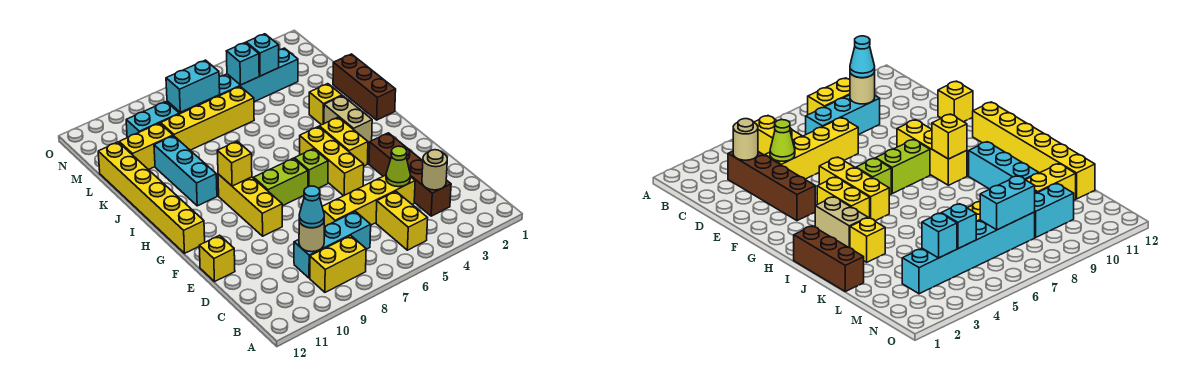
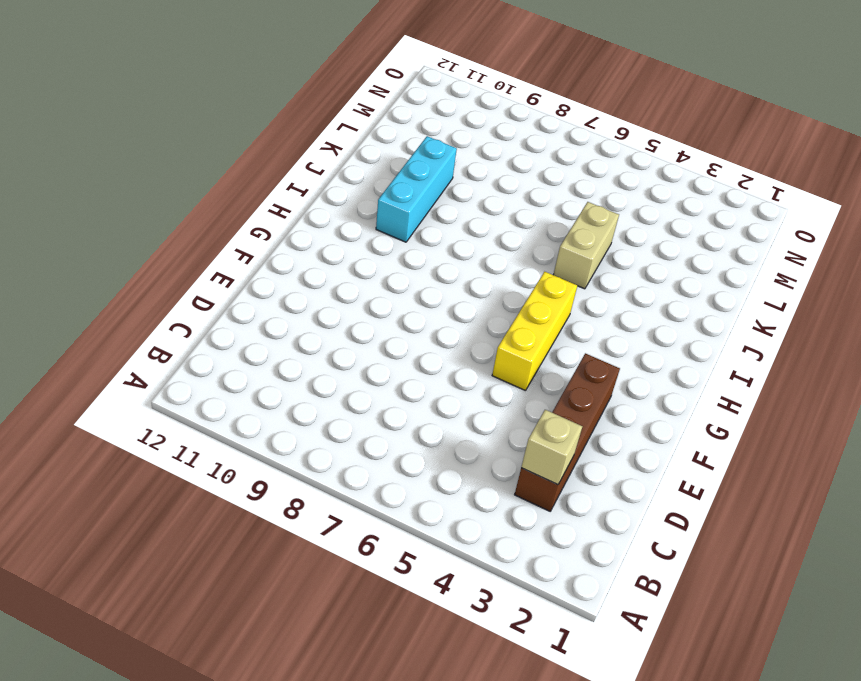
tan 1x1 brick [521,410,582,485] -> tan 1x1 round brick [422,150,447,190]
tan 1x2 brick [553,202,619,289] -> tan 1x2 brick moved to [324,96,372,144]
none -> yellow 1x2 brick [376,191,428,250]
none -> yellow 1x2 brick [310,236,366,292]
none -> cyan 1x3 brick [294,211,371,278]

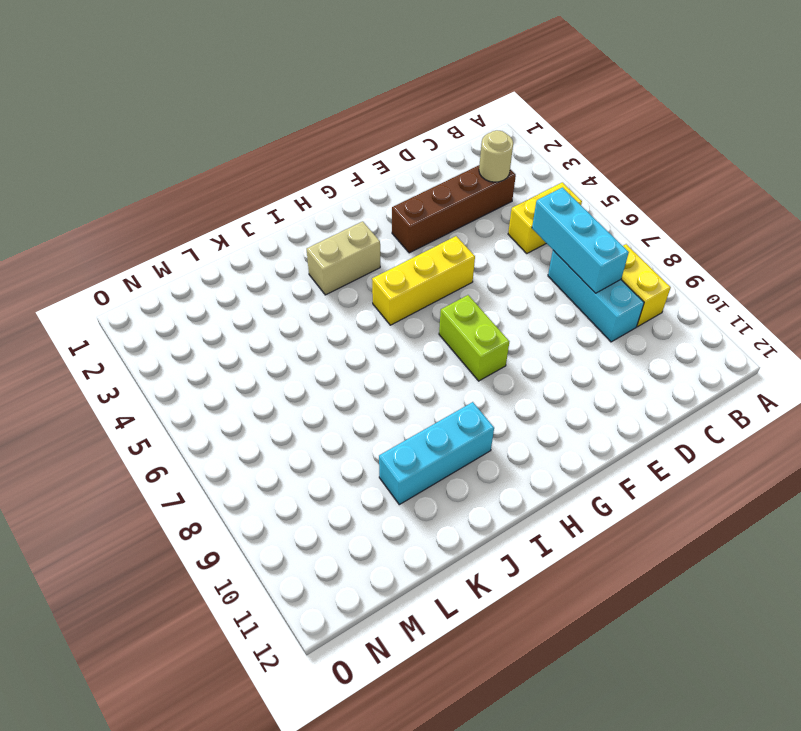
cyan 1x3 brick [532,187,629,293] -> none
none -> yellow 1x4 brick [322,175,415,227]
none -> yellow 1x1 brick [199,235,235,281]
none -> yellow 1x3 brick [218,174,282,236]

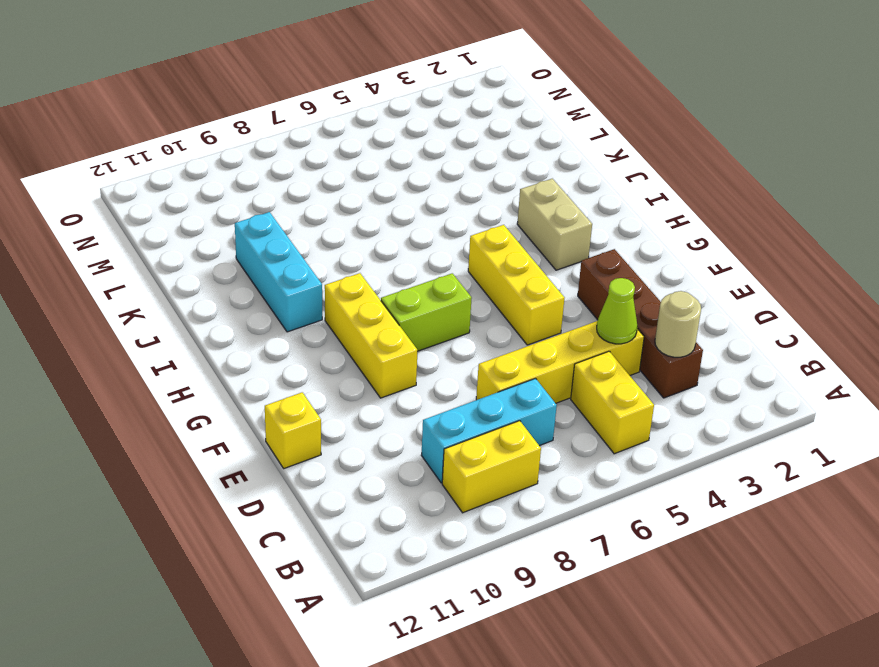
none -> yellow 1x2 brick [319,117,368,166]
none -> lime 1x1 brick [294,149,328,188]
none -> yellow 1x6 brick [98,142,205,253]

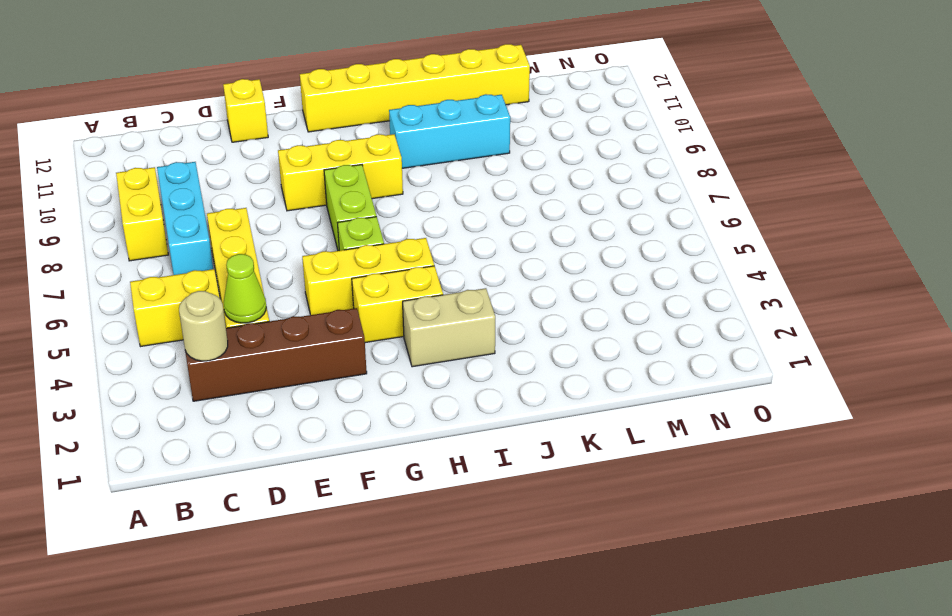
none -> brown 1x3 brick [333,54,396,120]
none -> yellow 1x1 brick [309,84,342,125]
none -> yellow 1x4 brick [161,87,254,150]

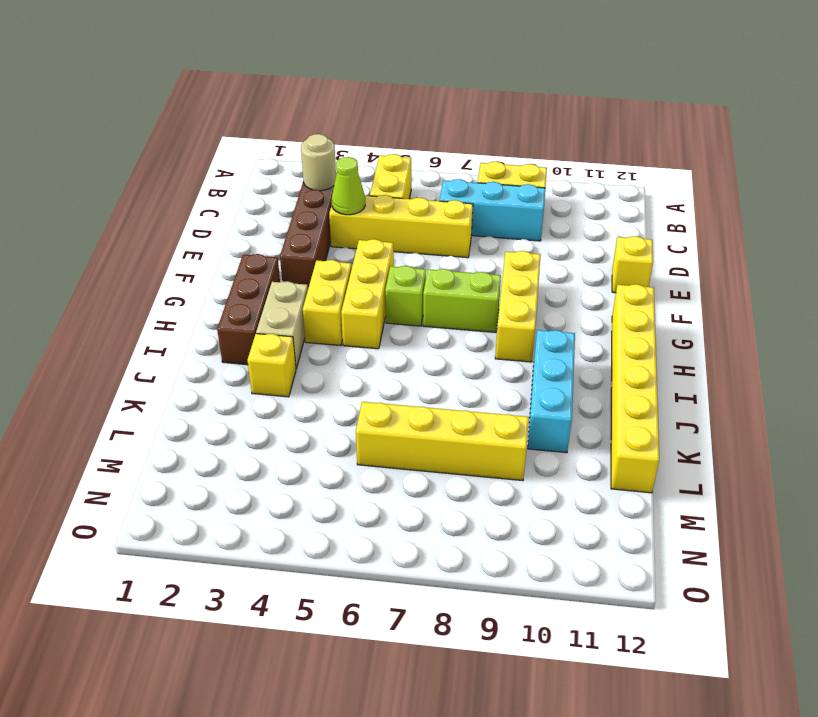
brown 1x3 brick [217,254,280,365] -> brown 1x3 brick moved to [333,54,396,120]
none -> yellow 1x2 brick [119,123,173,170]
none -> cyan 1x6 brick [167,48,298,114]
none -> cyan 1x2 brick [126,102,179,138]

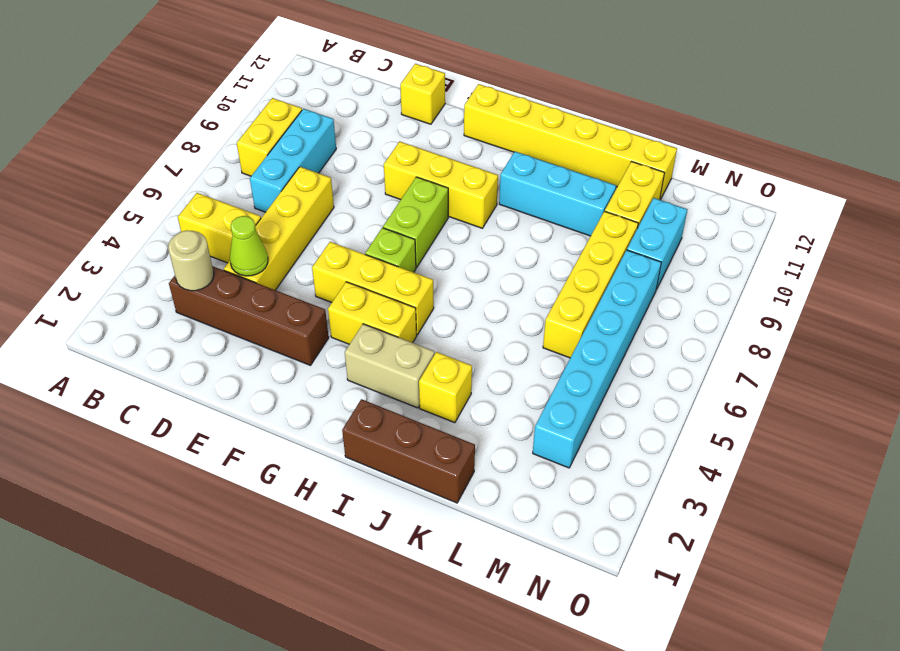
none -> tan 1x1 round brick [299,221,324,252]
none -> yellow 1x1 brick [217,141,252,186]
none -> cyan 1x1 brick [246,34,279,76]

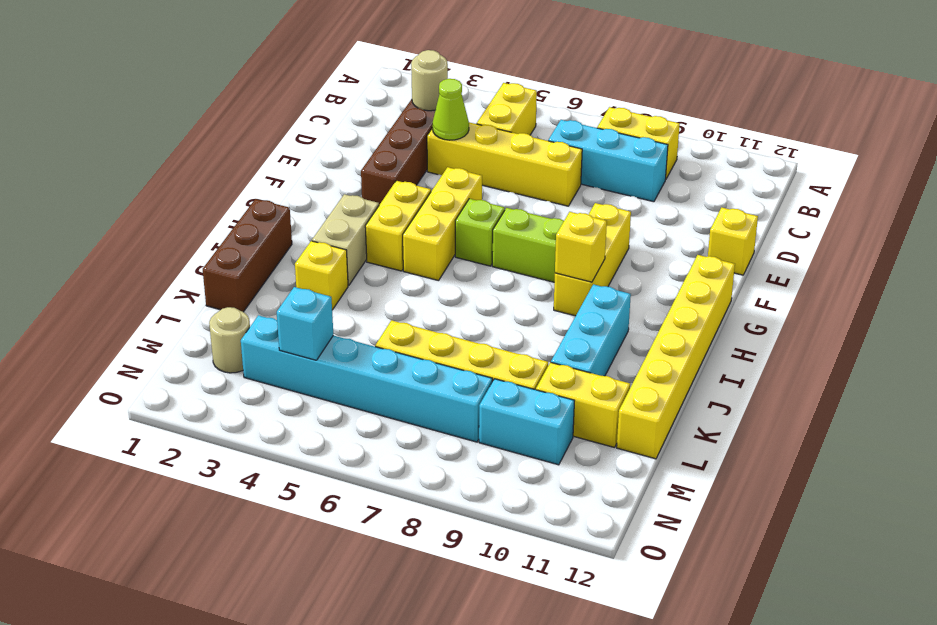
tan 1x1 round brick [209,307,250,373] -> tan 1x1 round brick moved to [299,221,324,252]
none -> cyan 1x1 brick [226,43,259,85]
none -> cyan 1x2 brick [166,60,220,112]
none -> cyan 1x1 cone [299,186,324,228]

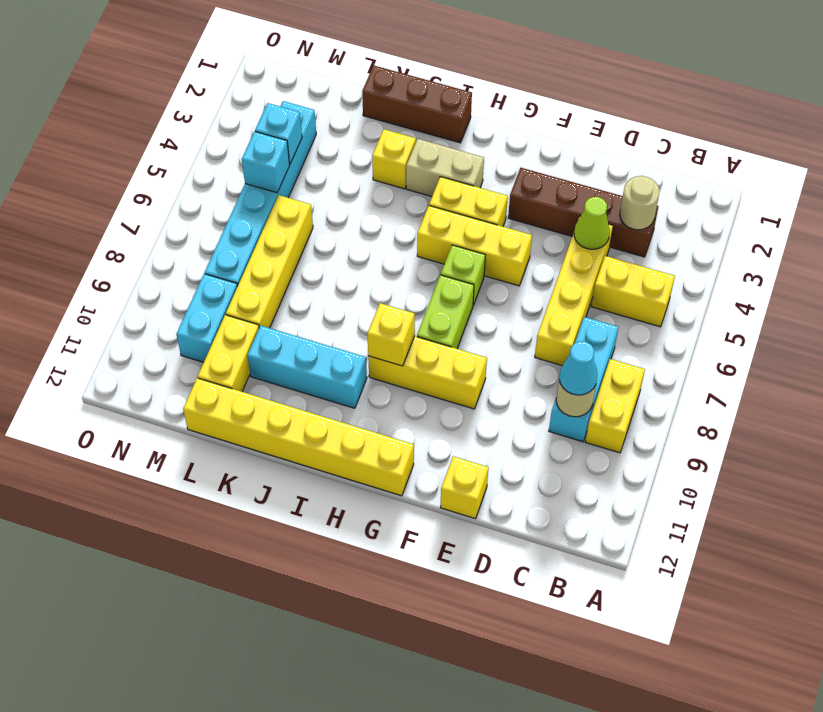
none -> cyan 1x2 brick [166,60,220,112]

